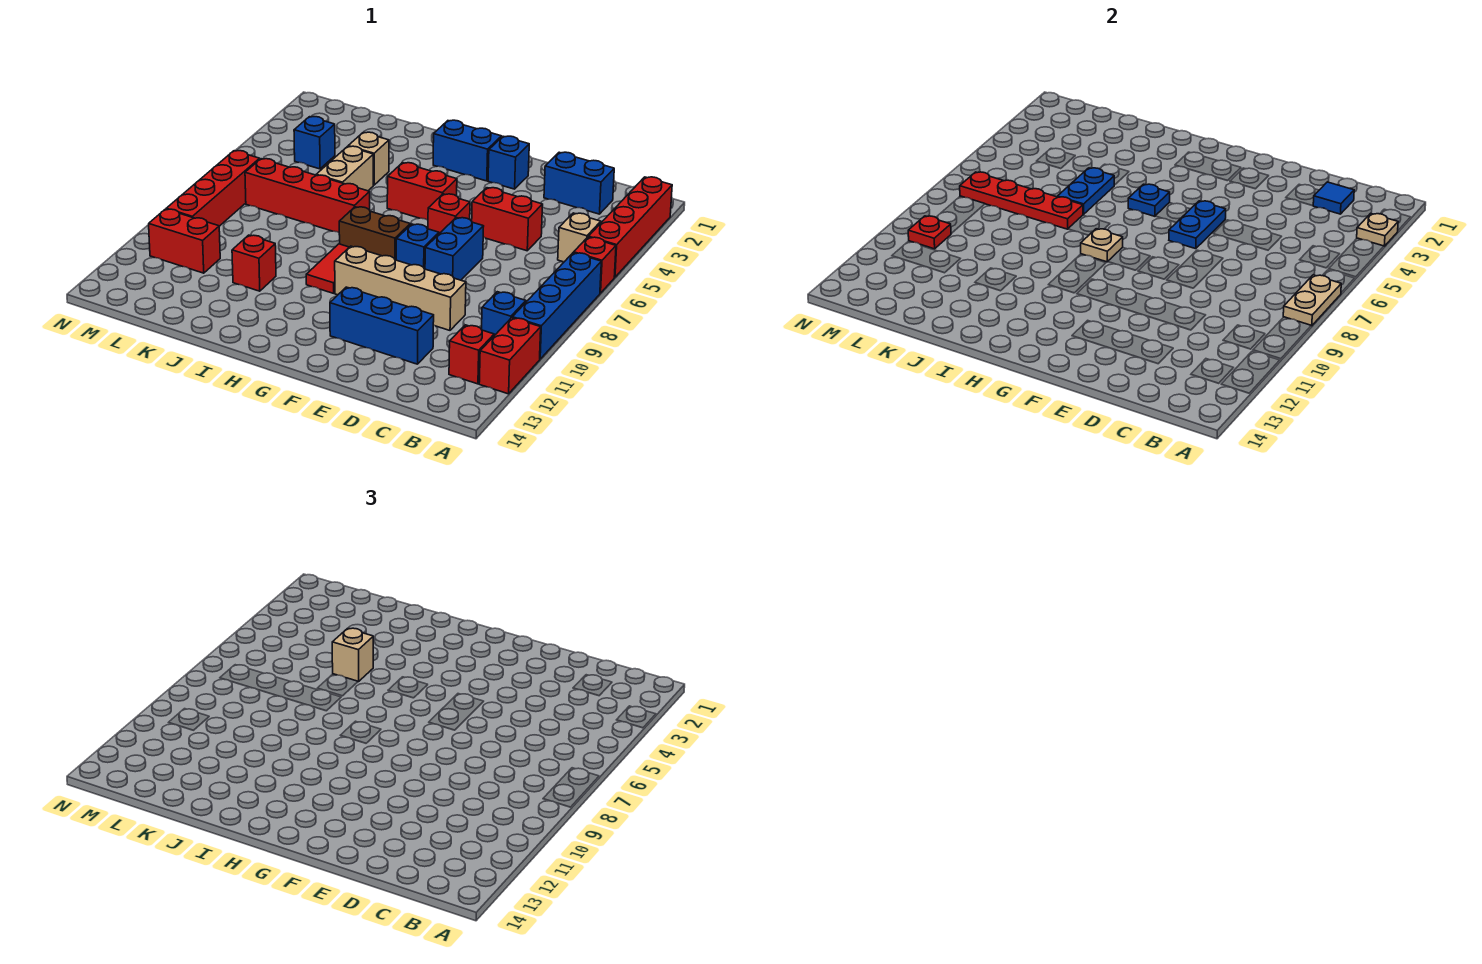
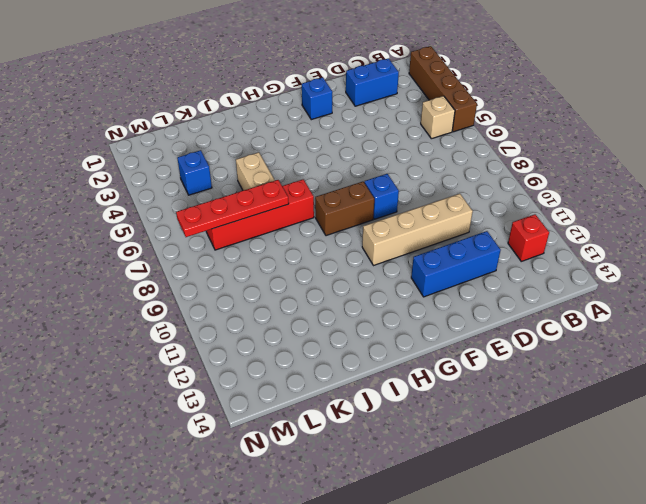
brown 1x4 brick [409,46,477,132] -> red 1x4 brick [588,177,672,277]
none -> red 1x1 brick [574,237,616,293]
none -> blue 1x4 brick [512,253,601,359]
none -> red 1x2 brick [479,318,541,394]
none -> blue 1x1 brick [482,292,526,336]

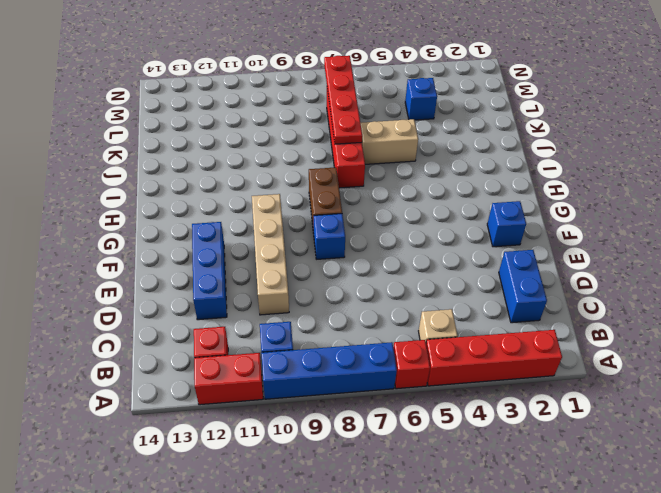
none -> red 1x2 brick [472,188,543,251]
none -> blue 1x2 brick [425,218,484,280]
none -> red 1x1 brick [428,194,470,234]
none -> blue 1x2 brick [433,120,502,181]

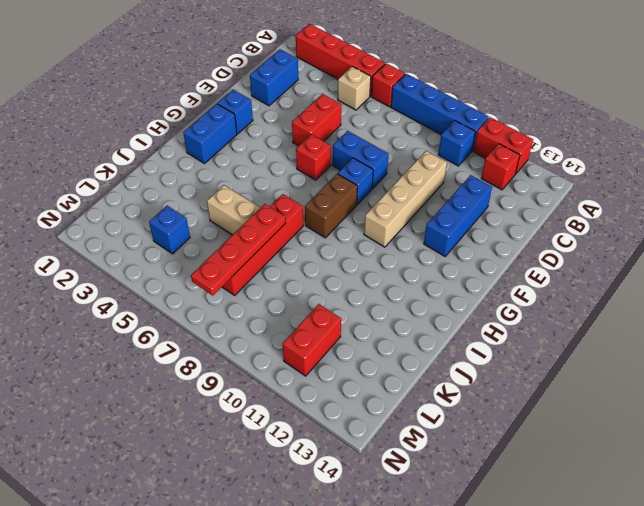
none -> red 1x2 brick [387,163,457,220]
none -> red 1x2 tile [306,244,349,293]
none -> tan 1x1 brick [348,132,389,185]
none -> red 1x1 brick [232,235,276,291]

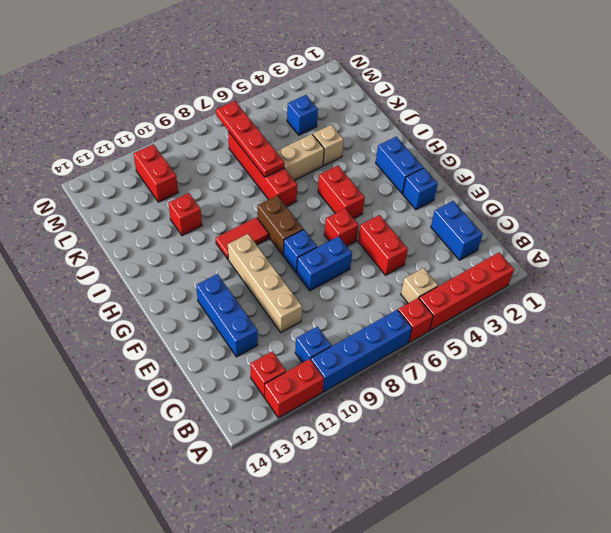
none -> red 1x4 brick [166,151,260,226]
none -> tan 1x1 plate [1357,213,1398,246]
none -> tan 1x2 plate [1283,275,1341,326]
none -> blue 1x1 tile [1313,182,1354,214]

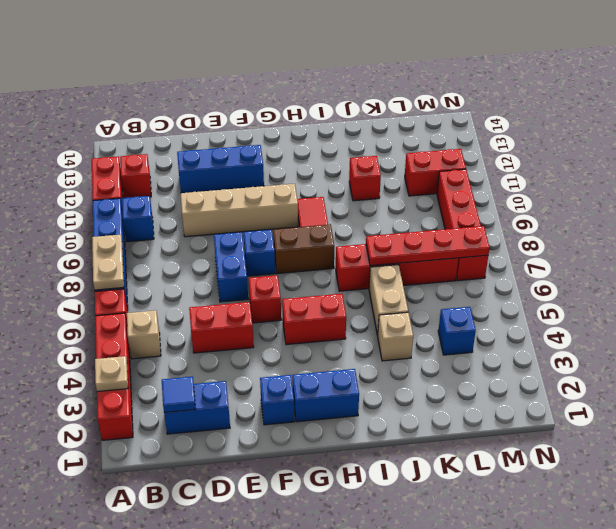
none -> blue 1x2 plate [1169,201,1226,249]
none -> blue 1x1 plate [1128,184,1170,216]
none -> tan 1x1 plate [1081,229,1123,262]
none -> blue 1x2 plate [1057,168,1114,214]

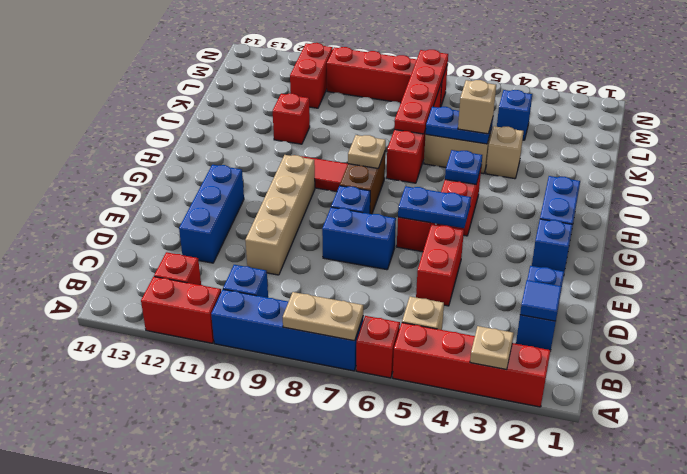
none -> red 1x1 plate [908,216,951,249]

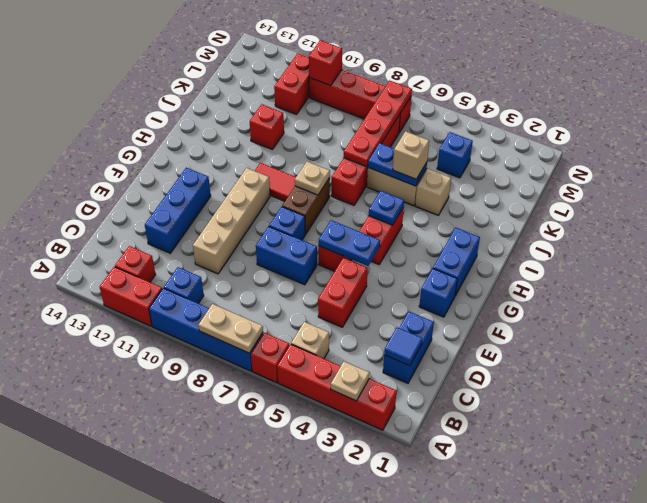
red 1x1 brick [309,40,342,86] -> red 1x1 plate [908,216,951,249]

